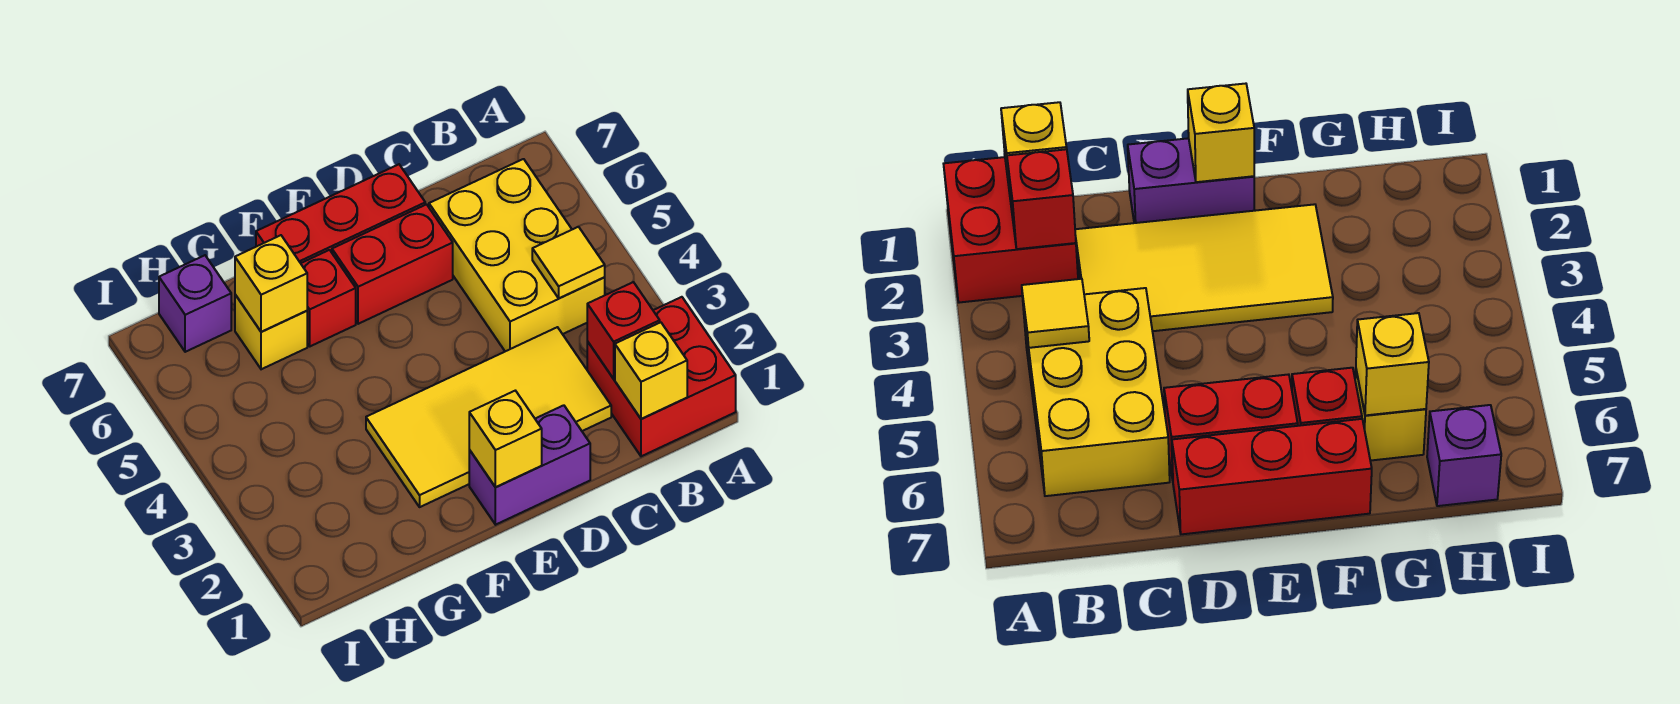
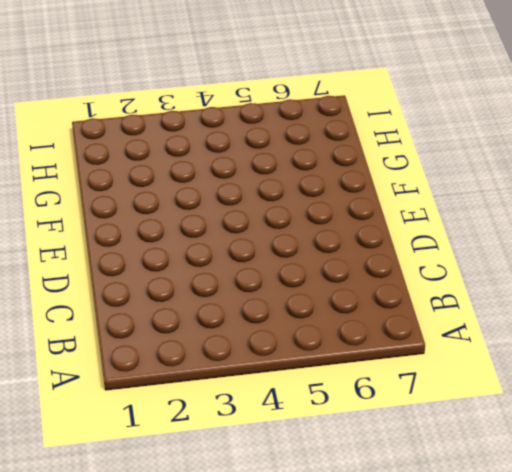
none -> red 2x2 brick [587,297,736,456]
none -> yellow 2x3 brick [429,159,605,351]
none -> yellow 2x4 tile [366,327,611,507]

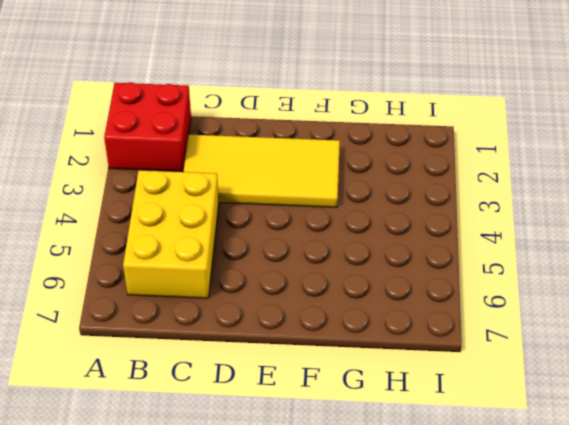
none -> purple 1x2 brick [469,405,590,525]
none -> red 1x2 brick [332,204,453,324]
none -> red 1x3 brick [256,164,425,263]

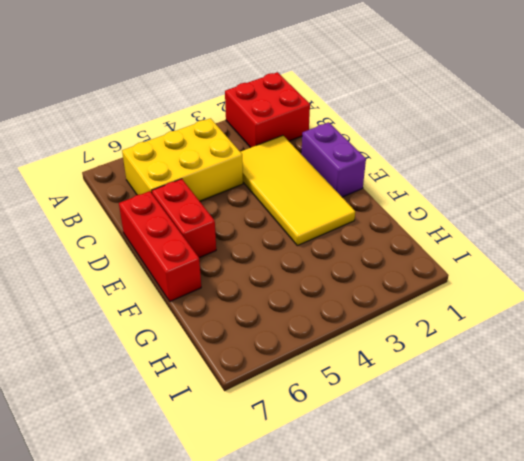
none -> red 1x1 brick [301,250,356,346]
none -> yellow 1x1 brick [235,295,307,369]
none -> purple 1x1 brick [159,255,231,352]

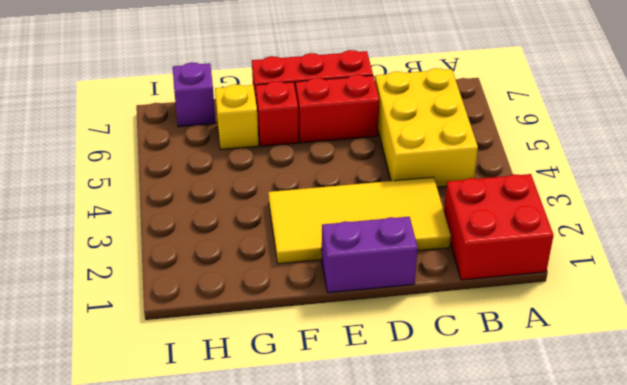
none -> yellow 1x1 brick [615,322,687,419]
none -> red 1x1 brick [587,282,660,379]
none -> yellow 1x1 tile [532,227,605,298]

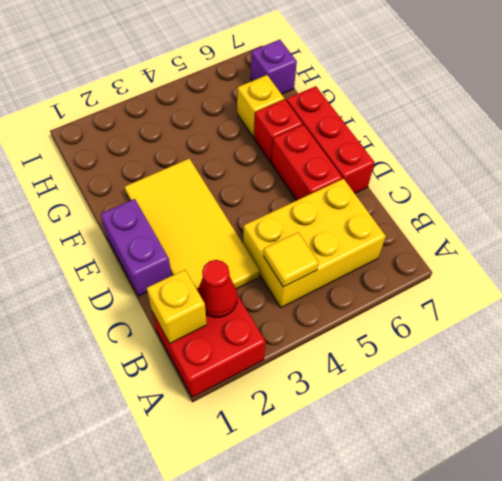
red 1x1 cone [198,260,237,317] -> red 1x1 brick [587,282,660,379]
none -> yellow 1x1 brick [469,391,542,487]
none -> yellow 1x1 brick [235,235,307,332]

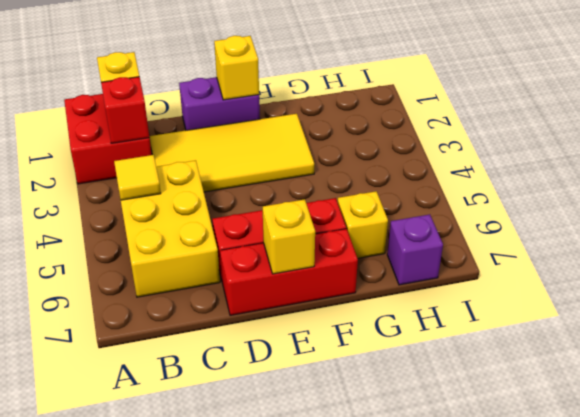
yellow 1x1 brick [263,199,315,274] -> yellow 1x1 brick moved to [235,235,307,332]

